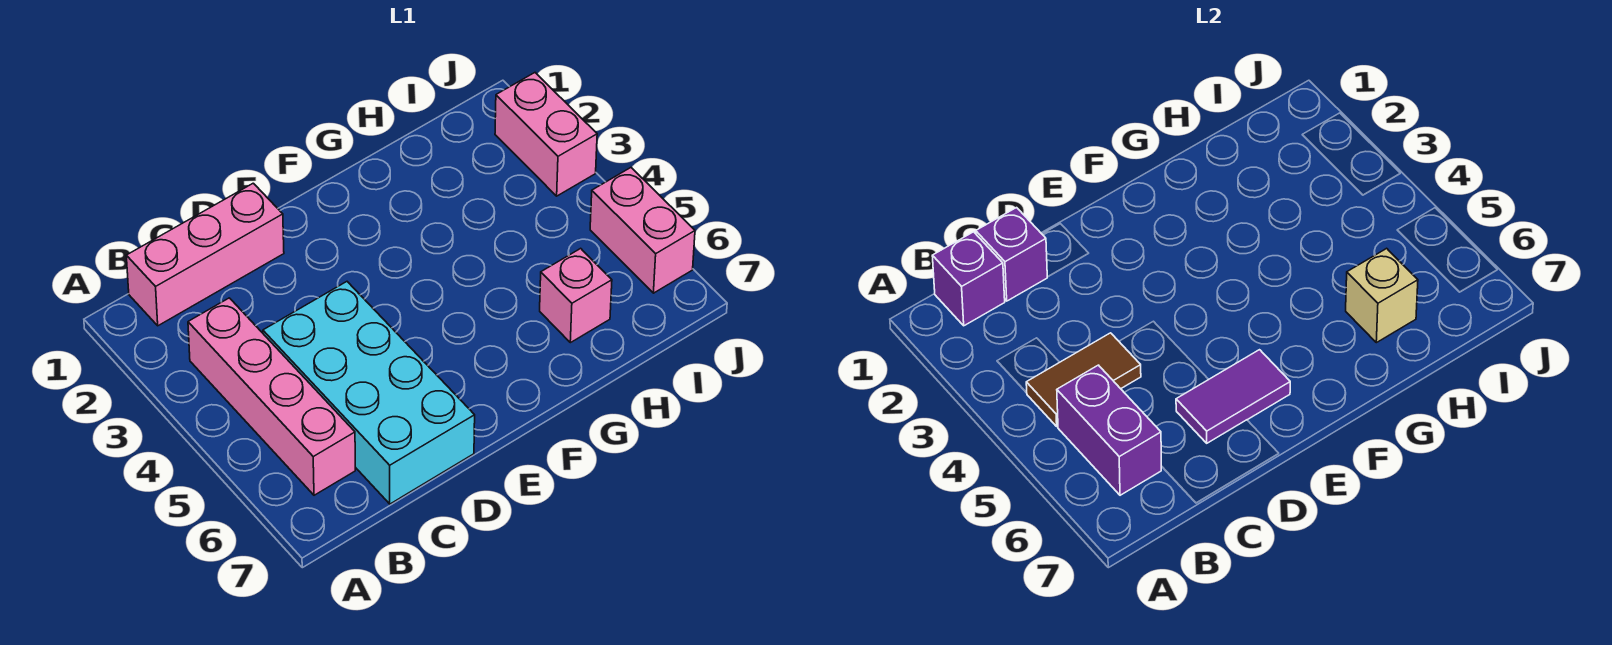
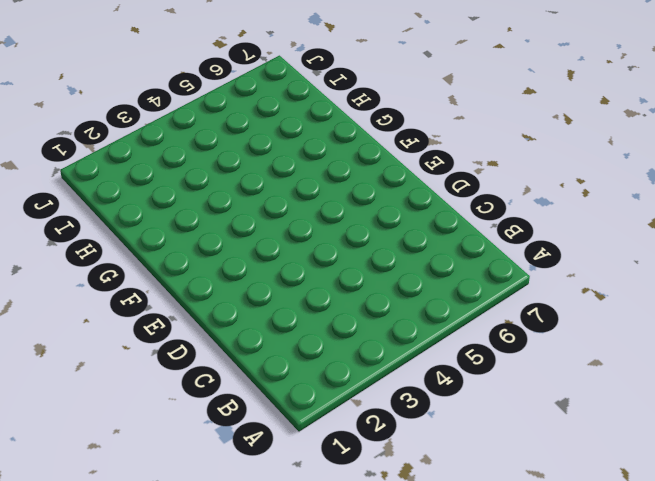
none -> pink 1x3 brick [126,183,284,326]
none -> pink 1x4 brick [188,298,355,495]
none -> cyan 2x4 brick [263,282,475,504]

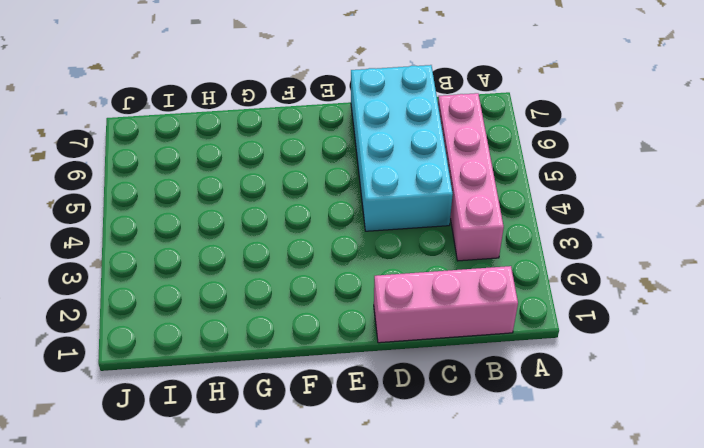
none -> pink 1x1 brick [540,248,612,343]
none -> pink 1x2 brick [495,73,597,196]
none -> pink 1x2 brick [590,168,695,293]

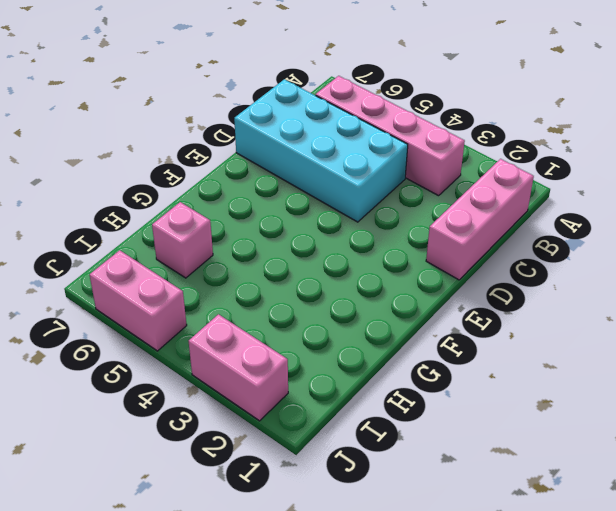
none -> purple 1x1 brick [932,232,1005,326]
none -> brown 1x2 tile [1026,333,1141,426]
none -> purple 1x2 brick [1057,365,1161,495]

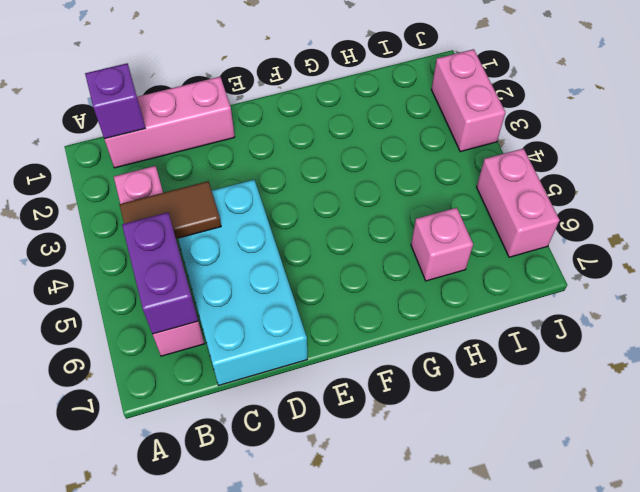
none -> purple 1x1 brick [976,208,1047,301]
none -> purple 1x2 tile [1176,350,1290,443]
none -> tan 1x1 brick [1346,248,1418,343]

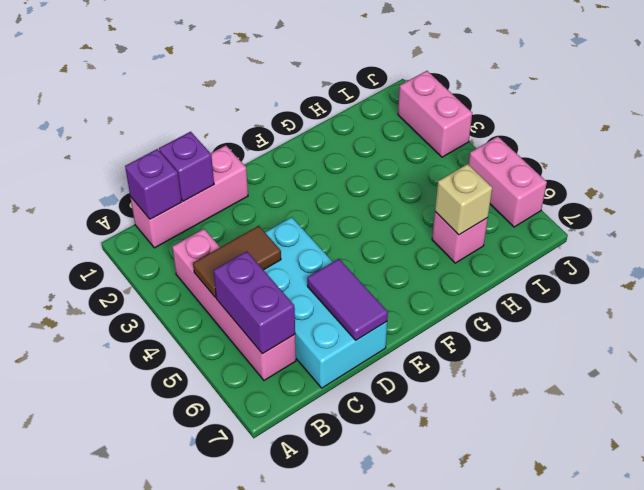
purple 1x2 tile [307,259,388,340] -> purple 1x2 tile turned to [1176,350,1290,443]

